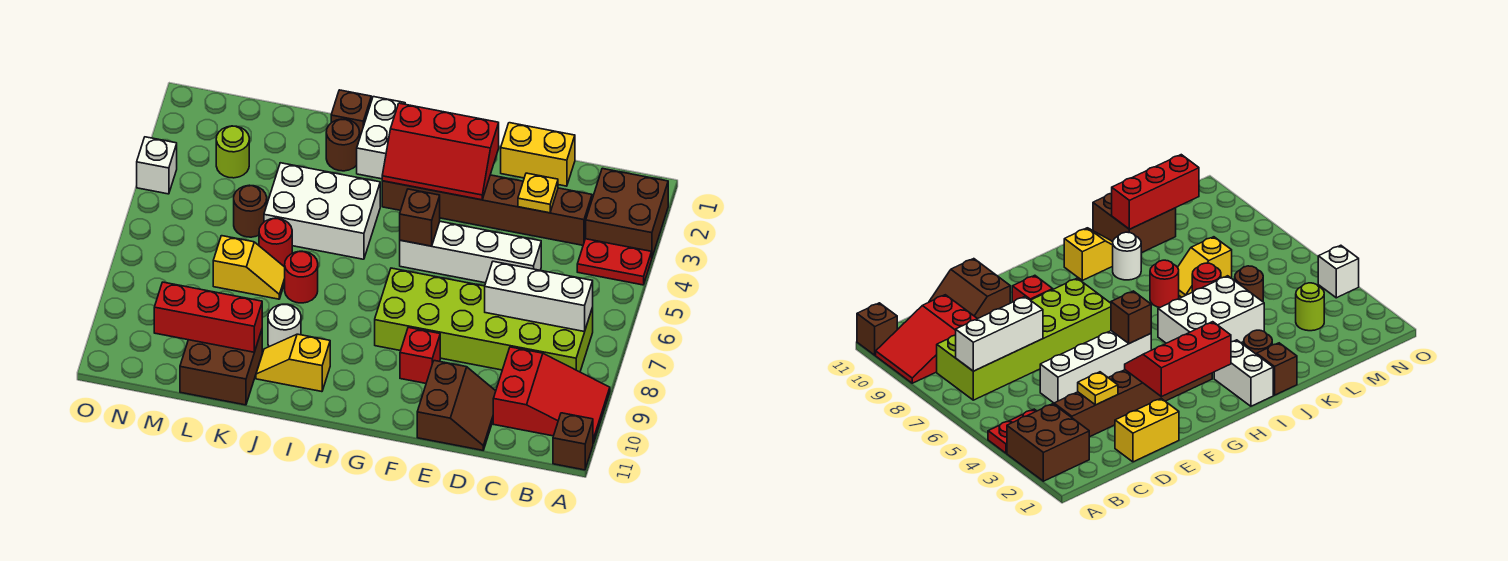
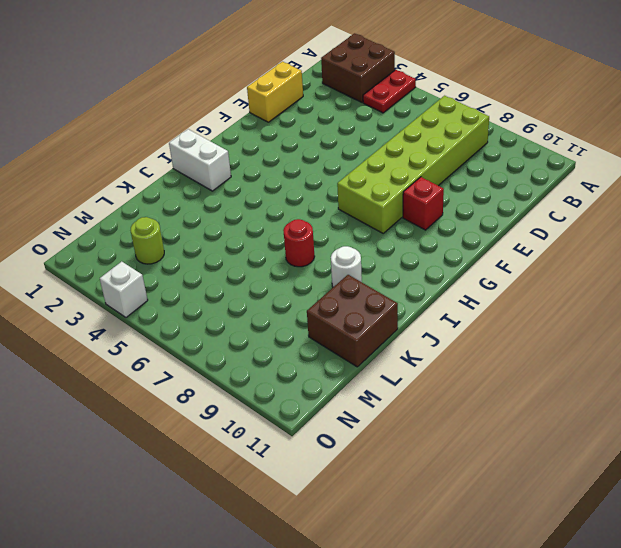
none -> red 2x3 slope [493,347,610,443]
none -> brown 1x1 brick [553,413,593,470]
none -> brown 1x6 brick [382,175,592,245]

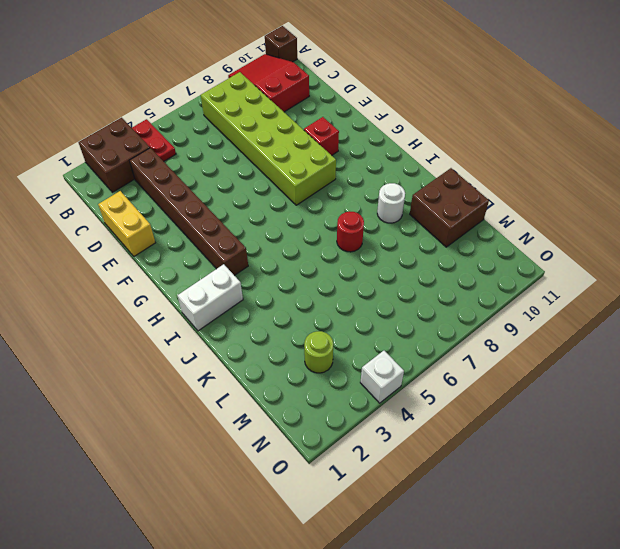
none -> white 1x4 brick [400,222,541,283]
none -> brown 2x2 slope [417,361,496,450]
none -> white 2x3 brick [264,163,380,259]

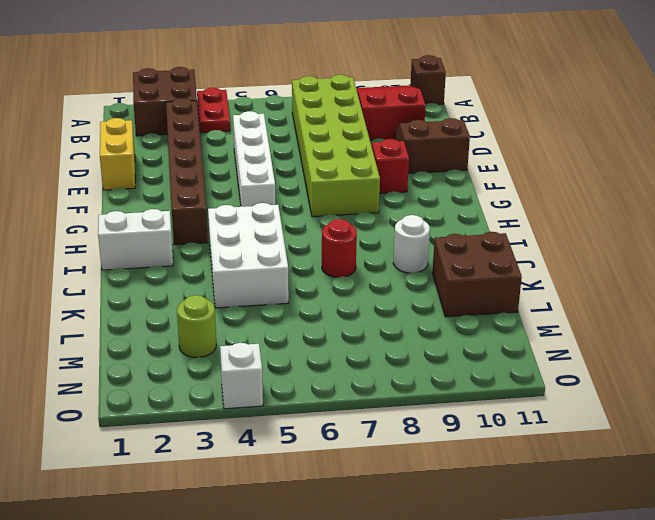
none -> yellow 1x2 slope [256,334,330,392]
none -> brown 1x1 brick [331,90,371,136]
none -> brown 1x1 round brick [326,119,360,171]

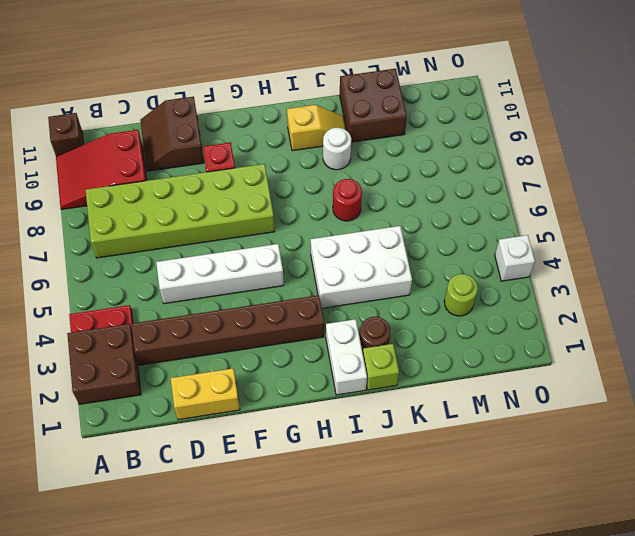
lime 1x1 brick [363,344,399,390] -> brown 1x1 brick [331,90,371,136]
none -> red 1x1 round brick [259,218,292,267]
none -> yellow 1x2 slope [213,236,285,299]
none -> brown 1x1 round brick [234,185,267,237]

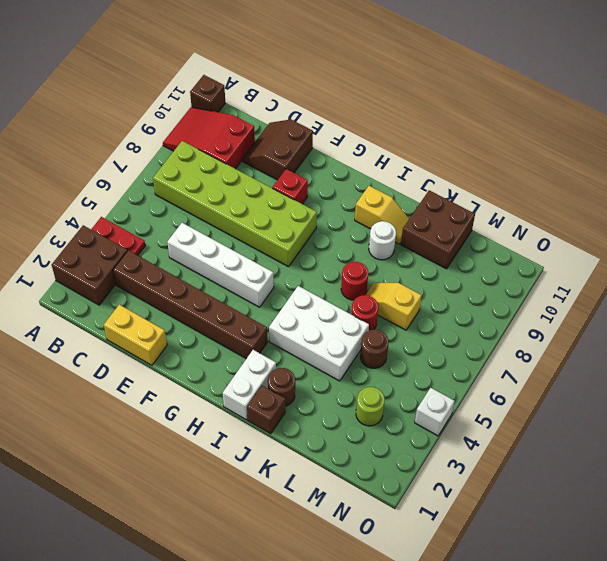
none -> white 1x3 brick [485,261,593,332]
none -> yellow 1x1 plate [518,173,558,213]
none -> red 2x3 slope [382,103,499,200]

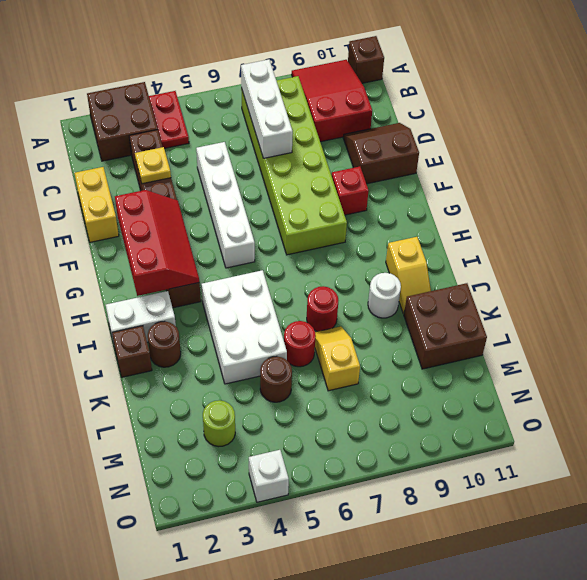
none -> brown 1x1 brick [400,189,440,246]
none -> red 1x3 brick [154,282,262,352]

